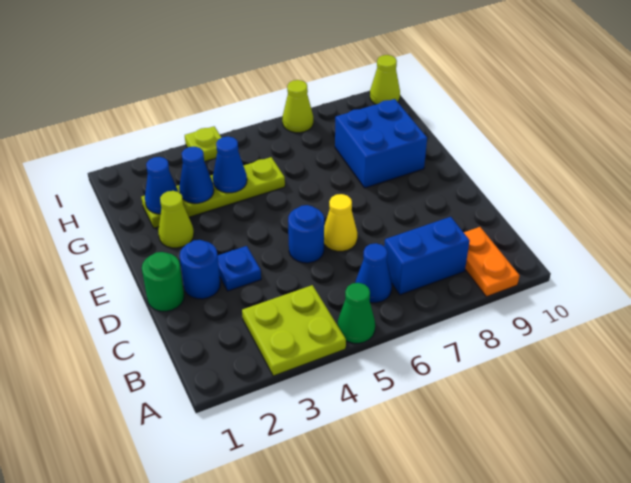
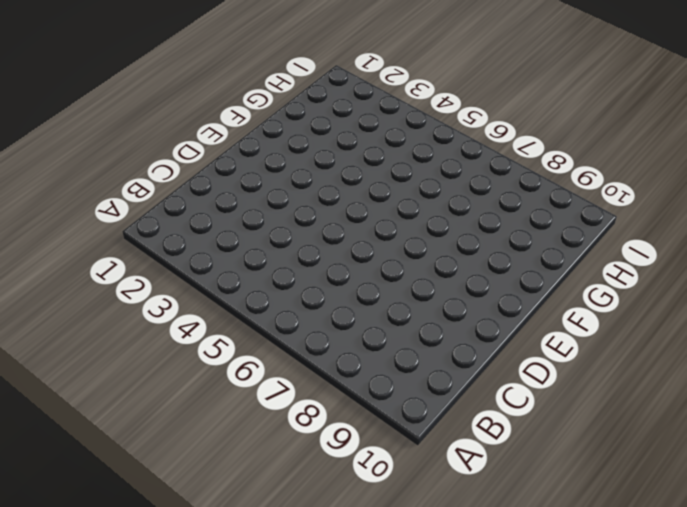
none -> lime 2x2 plate [242,285,346,376]
none -> green 1x1 cone [338,283,375,343]
none -> orange 1x2 plate [464,227,520,297]

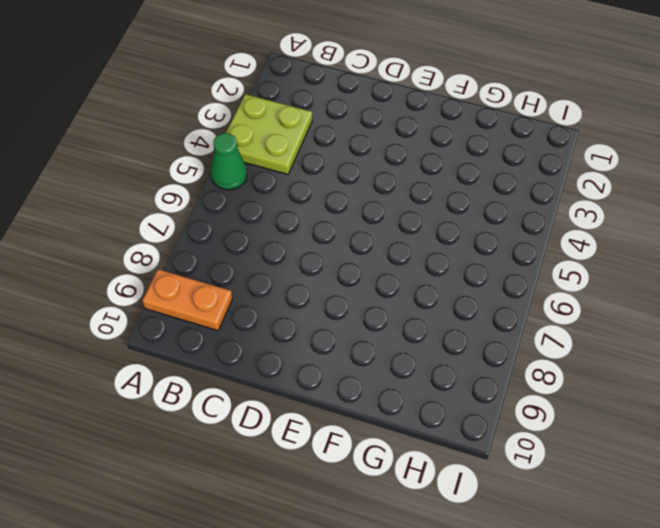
none -> blue 1x1 cone [355,243,392,303]
none -> blue 1x2 brick [384,217,470,295]
none -> green 1x1 round brick [142,252,184,311]

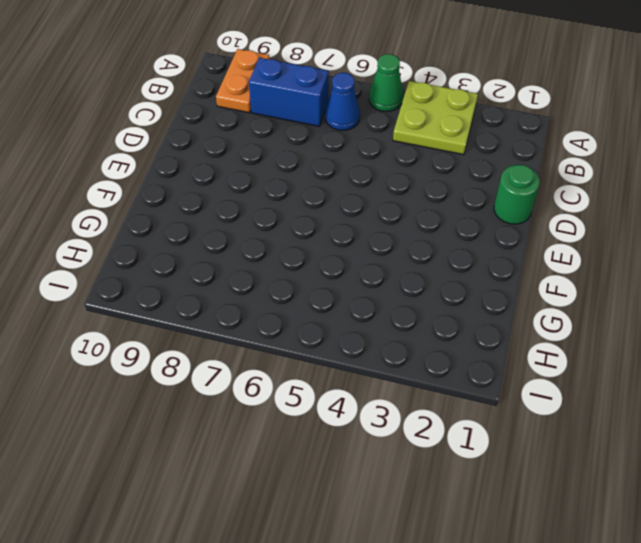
none -> blue 1x1 round brick [180,240,220,299]
none -> blue 1x1 plate [218,246,261,291]
none -> blue 1x1 round brick [288,205,324,263]

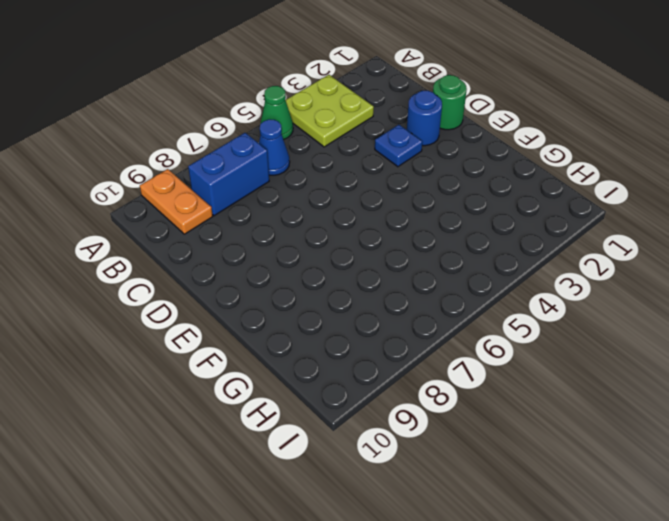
none -> blue 1x1 round brick [288,205,324,263]
none -> yellow 1x1 cone [324,194,357,251]
none -> lime 1x1 cone [158,191,194,248]

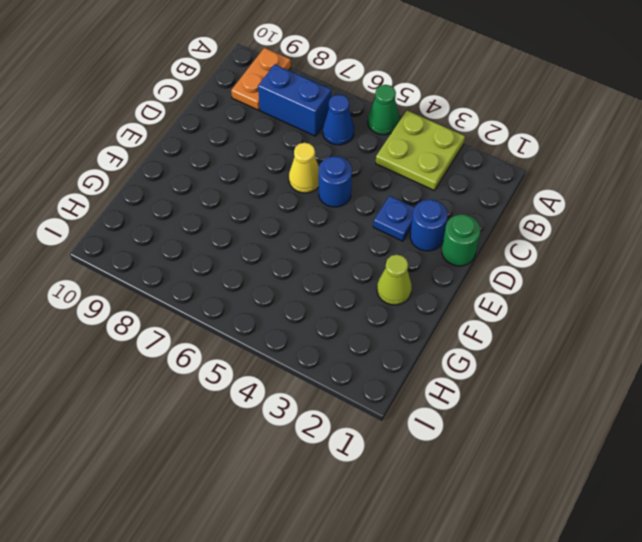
none -> blue 2x2 brick [335,99,427,188]
none -> lime 1x4 plate [141,157,285,228]
none -> lime 1x1 plate [185,126,221,162]

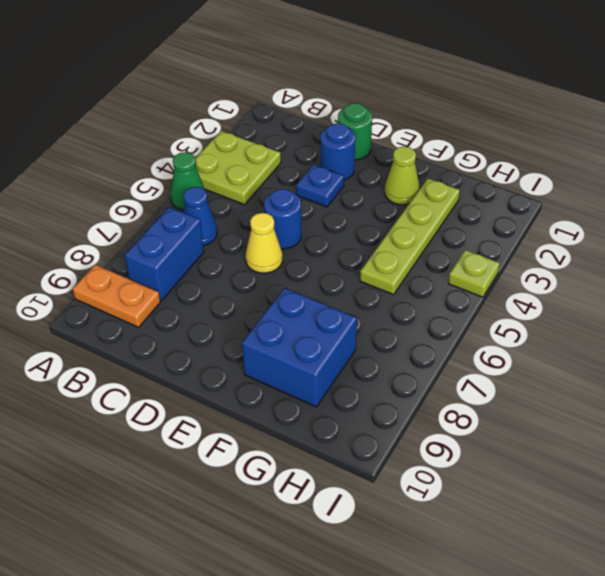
none -> lime 1x1 cone [282,80,313,133]
none -> lime 1x1 cone [370,55,400,104]
none -> blue 1x1 cone [145,157,178,214]

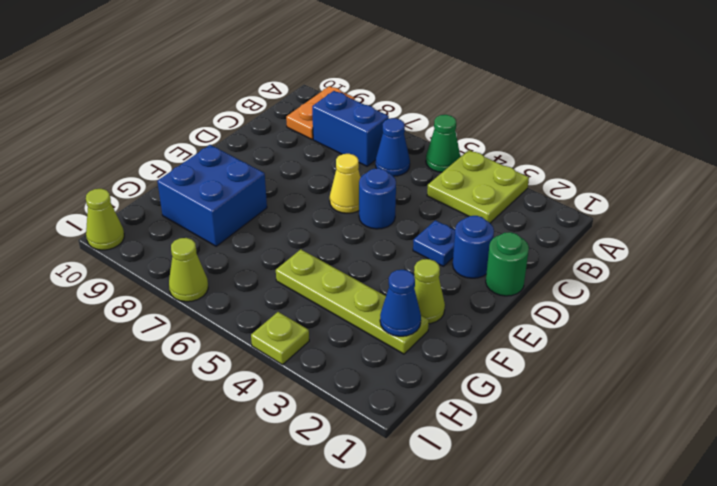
none -> blue 1x1 cone [179,147,214,203]
none -> blue 1x1 cone [213,137,247,193]

